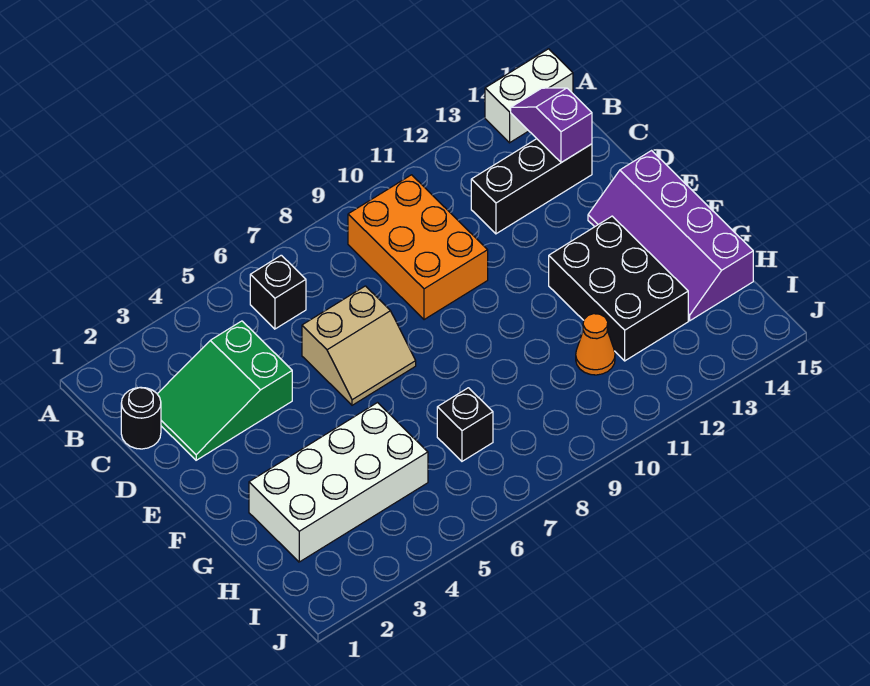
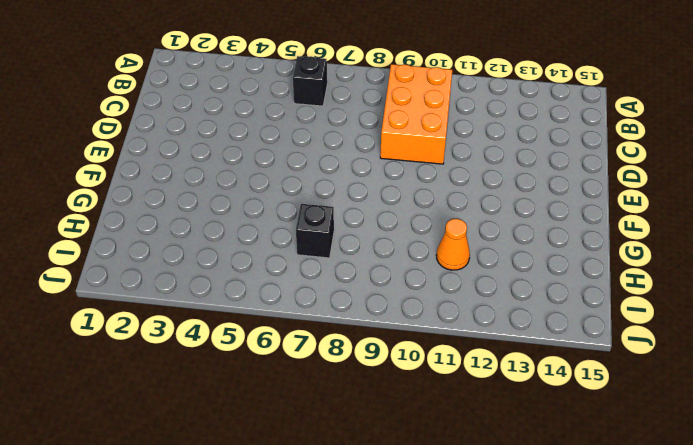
none -> white 1x2 brick [485,49,573,143]
none -> black 1x1 round brick [121,387,161,449]
none -> green 2x3 slope [158,321,292,460]

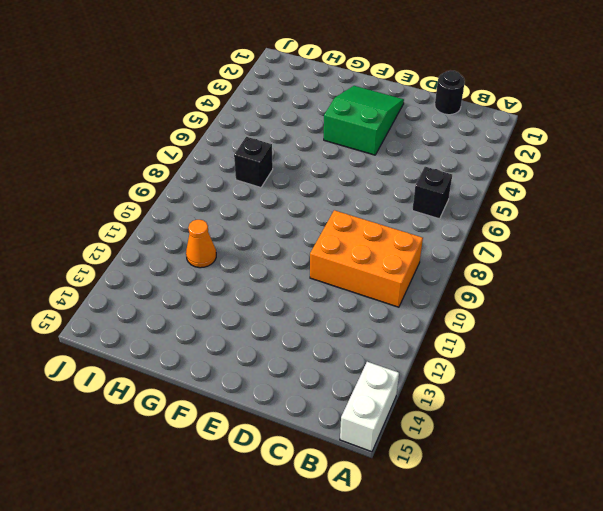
green 2x3 slope [324,86,404,155] -> green 2x3 slope moved to [158,321,292,460]
none -> black 1x3 brick [471,139,592,234]
none -> tan 2x2 slope [302,286,416,405]
none -> purple 2x4 slope [588,151,753,321]

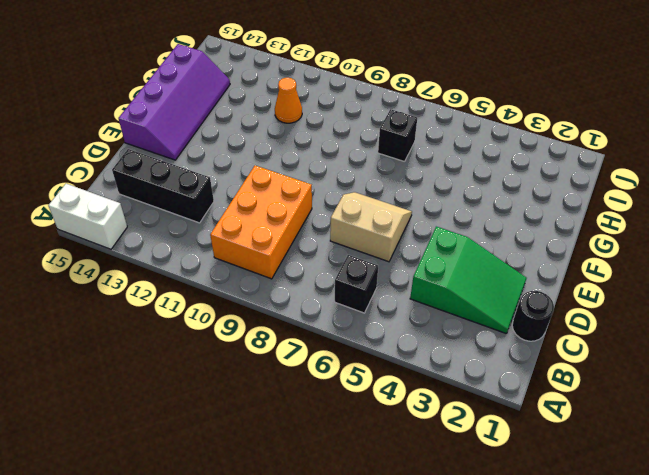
none -> black 2x3 brick [549,216,688,361]
none -> white 2x4 brick [249,403,428,562]
none -> purple 1x2 slope [511,88,592,163]

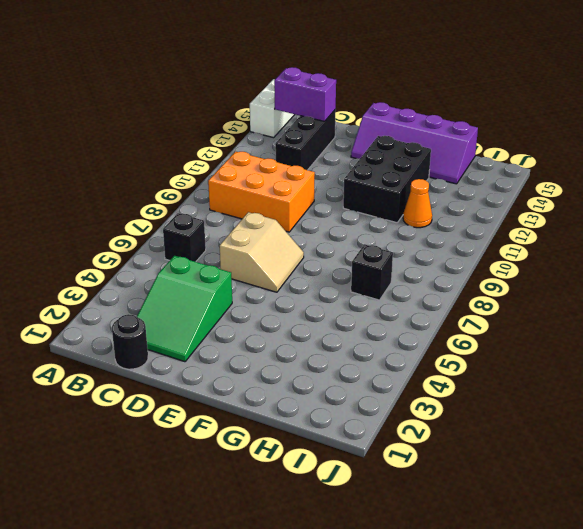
purple 1x2 brick [274,67,336,121] -> purple 1x2 slope [511,88,592,163]
black 2x3 brick [343,136,431,223] -> black 2x3 brick turned to [549,216,688,361]
none -> white 2x4 brick [249,403,428,562]

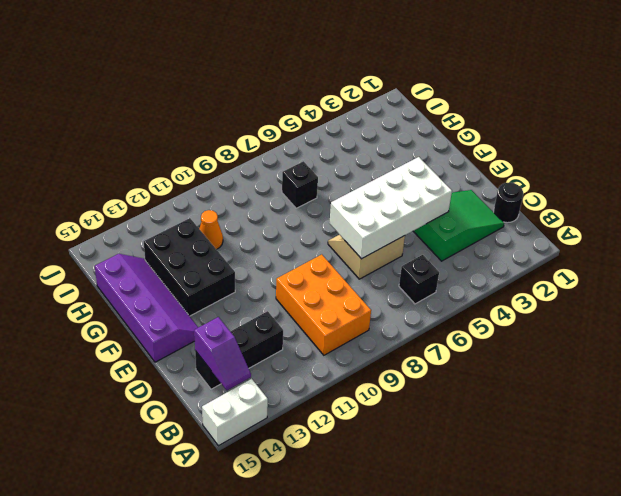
white 2x4 brick [329,157,452,259] -> white 2x4 brick moved to [249,403,428,562]

